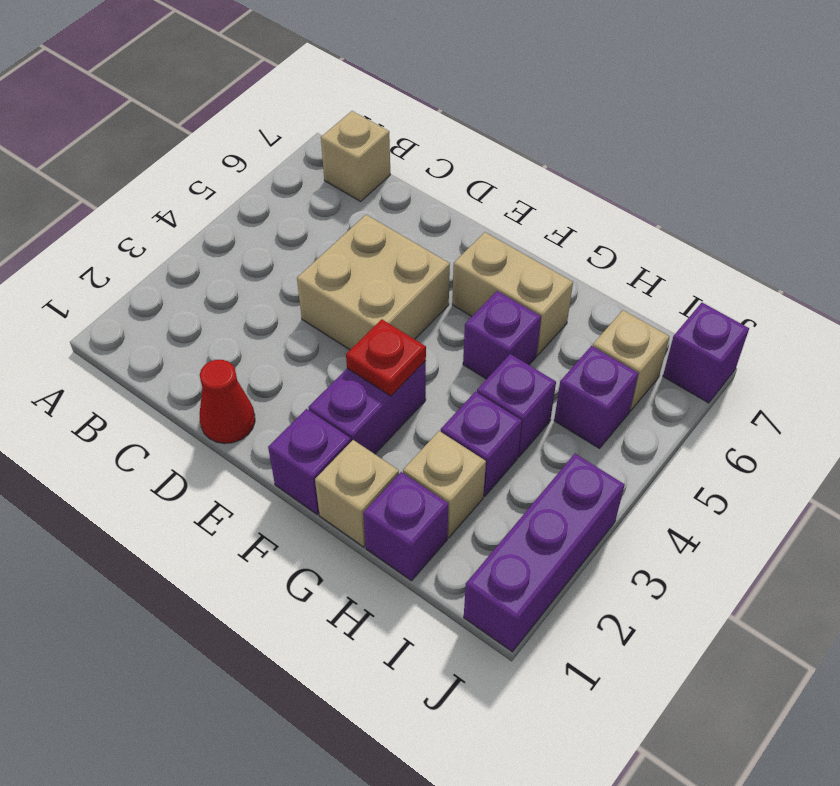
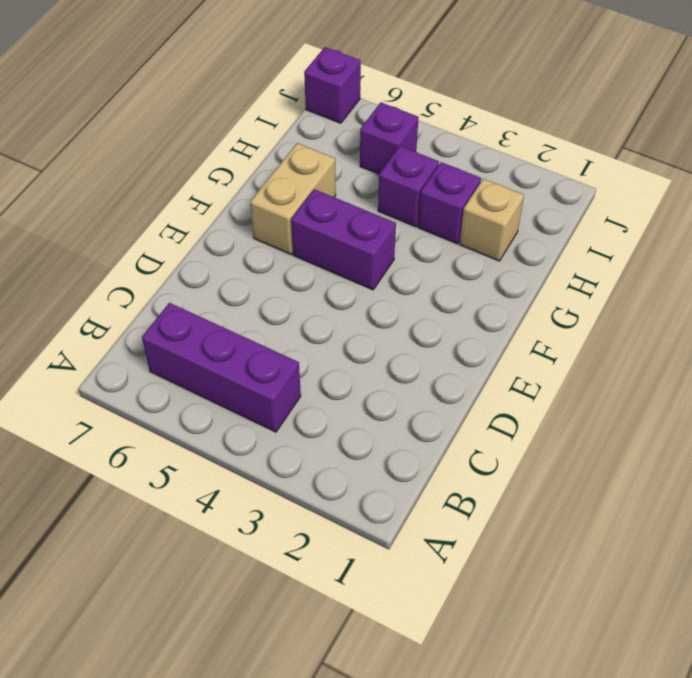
purple 1x3 brick [142,303,301,432] -> purple 1x3 brick moved to [464,454,625,652]
purple 1x2 brick [291,189,396,290] -> purple 1x2 brick moved to [308,361,426,454]
none -> tan 1x1 brick [321,111,390,201]
none -> red 1x1 cone [200,360,255,444]
none -> tan 2x2 brick [297,215,450,350]

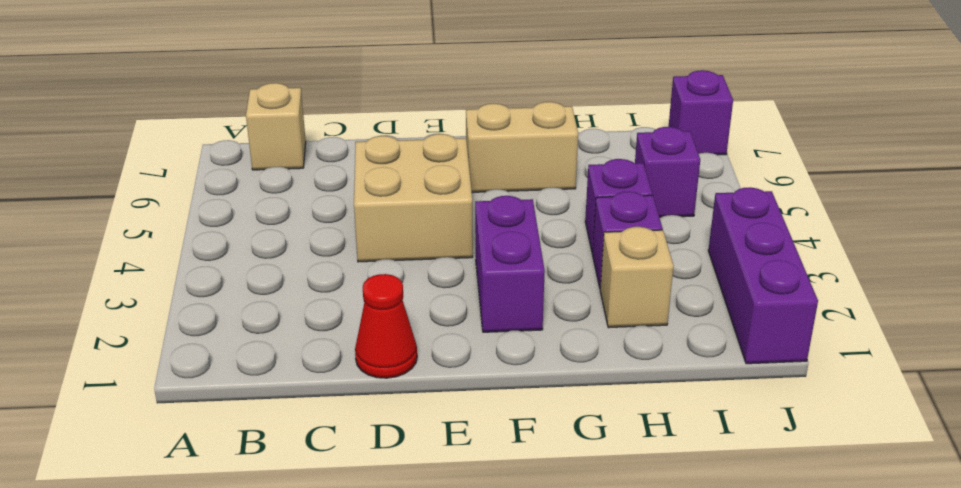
none -> purple 1x1 brick [268,409,351,514]
none -> tan 1x1 brick [315,440,399,547]
none -> purple 1x1 brick [463,291,541,379]

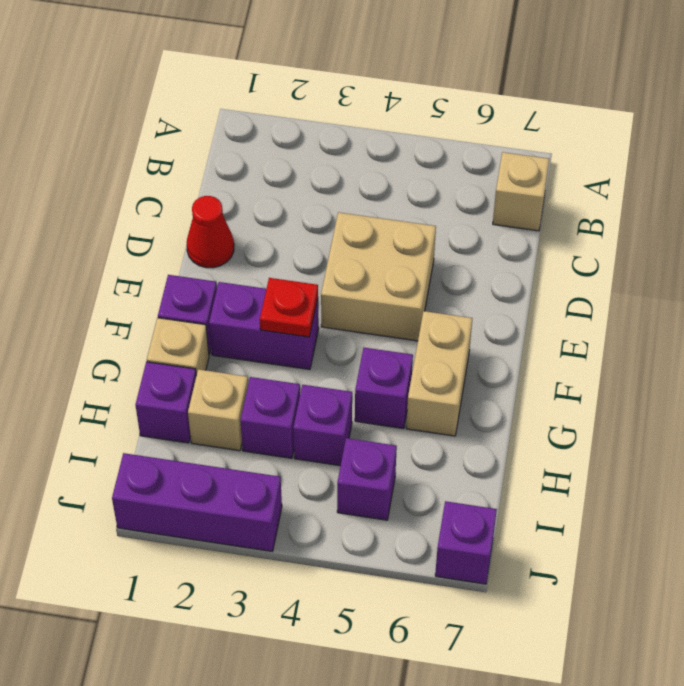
none -> tan 1x1 brick [593,310,669,411]

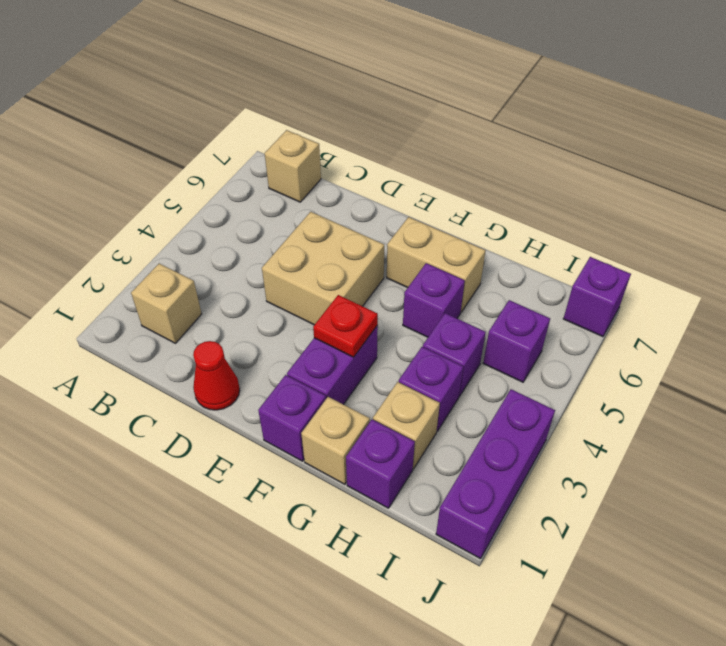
tan 1x1 brick [131,264,202,343] -> tan 1x1 brick moved to [593,310,669,411]

